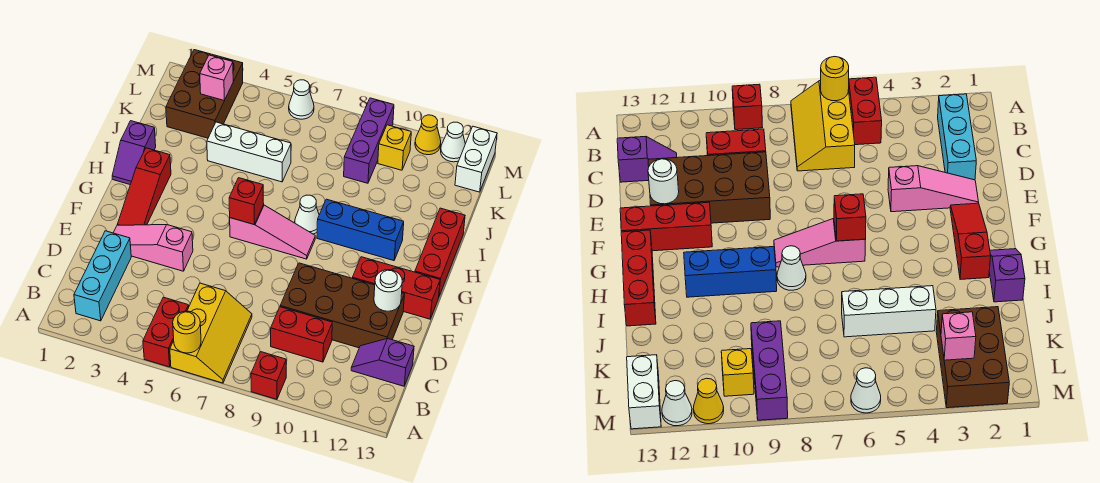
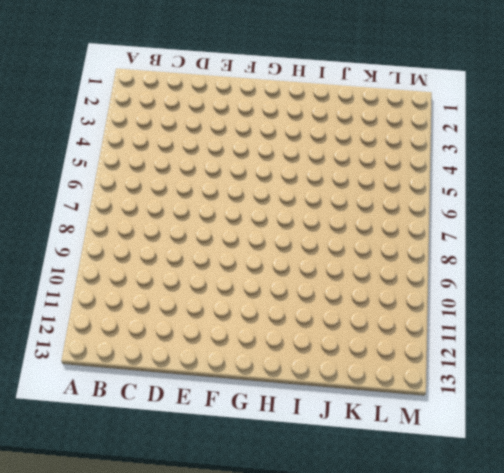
none -> red 1x2 brick [143,297,189,367]
none -> yellow 2x3 slope [170,283,252,383]
none -> red 1x1 brick [251,352,286,399]

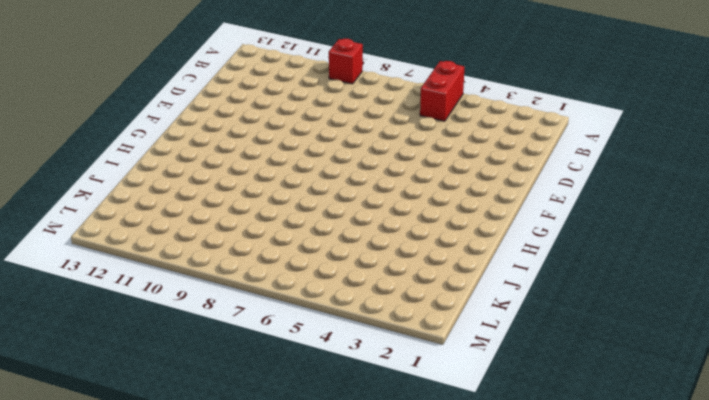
none -> yellow 2x3 slope [170,283,252,383]
none -> cyan 1x3 brick [74,231,131,321]
none -> red 1x2 brick [271,307,332,362]

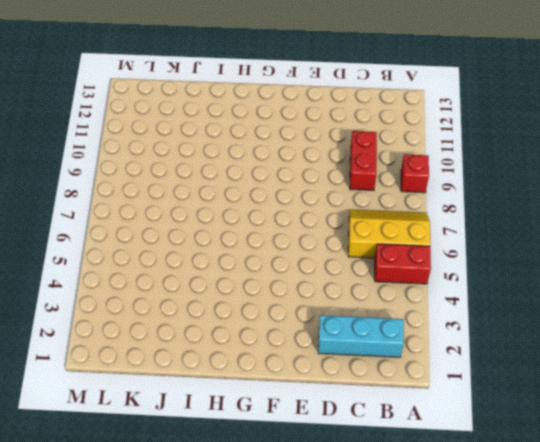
none -> purple 1x2 slope [351,338,414,386]
none -> brown 2x4 brick [280,263,404,348]
none -> pink 1x3 slope [113,225,193,271]

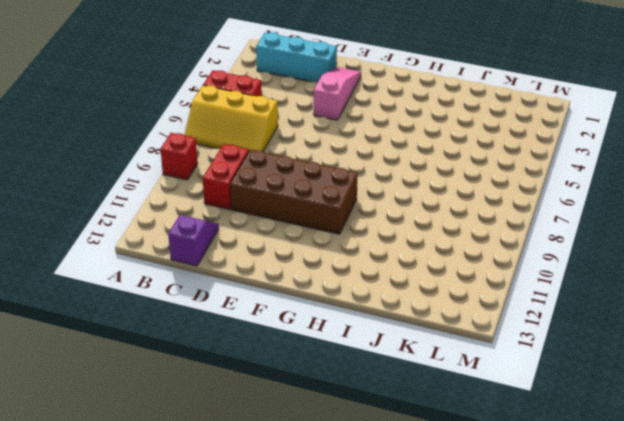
brown 2x4 brick [230,150,357,234] -> brown 2x4 brick turned to [280,263,404,348]
none -> red 1x3 slope [117,148,171,225]
none -> red 1x3 brick [352,257,440,319]
none -> pink 1x3 slope [230,205,315,259]

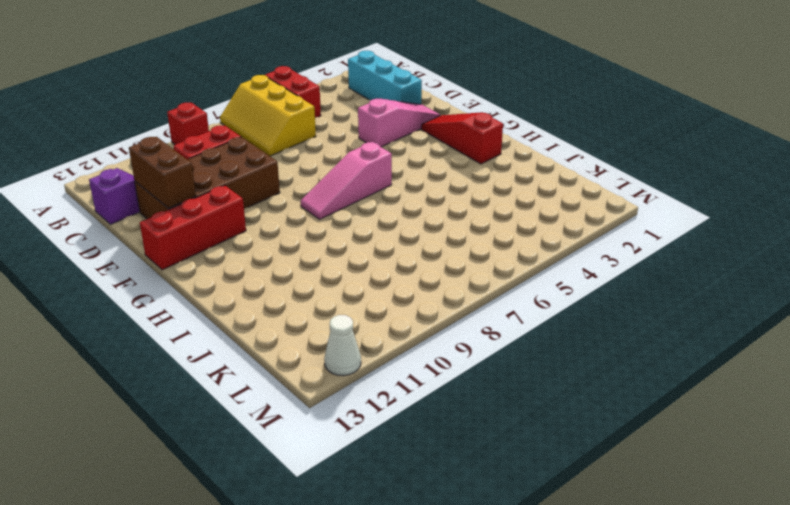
brown 1x2 brick [129,137,196,208] -> white 1x1 round brick [374,270,402,311]
none -> red 1x3 brick [415,208,465,296]
none -> purple 1x2 slope [112,121,156,185]
none -> white 1x1 cone [295,195,319,234]

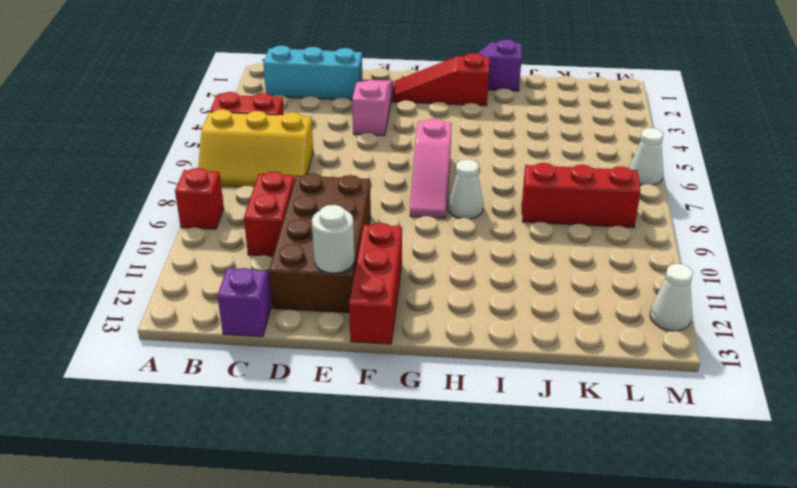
red 1x3 brick [522,163,641,228] -> red 1x3 brick moved to [415,208,465,296]
none -> blue 1x3 brick [317,199,404,261]
none -> white 1x3 brick [207,122,291,182]
none -> brown 2x3 brick [166,50,243,138]

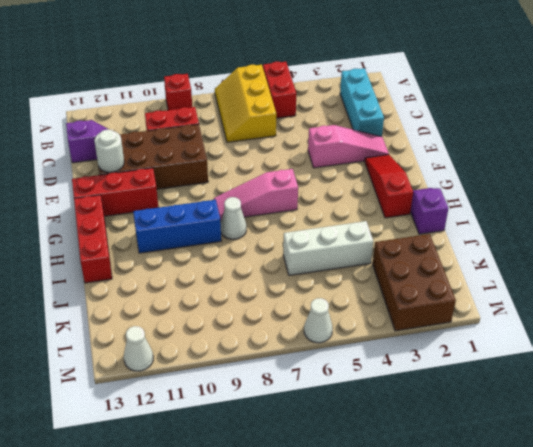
none -> purple 1x3 brick [344,98,394,183]
none -> yellow 1x1 brick [378,125,411,170]
none -> white 1x2 brick [455,126,497,192]

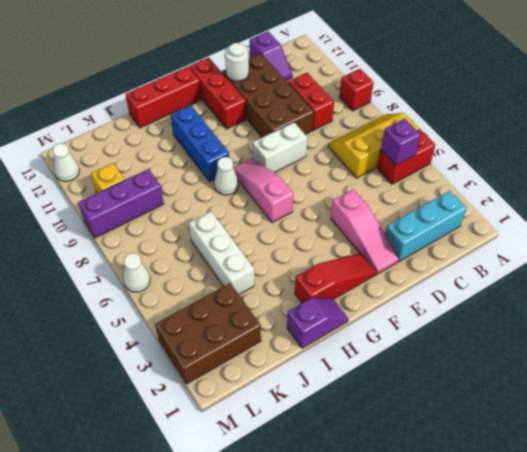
purple 1x1 brick [381,119,420,165] -> none
white 1x2 brick [253,122,307,173] -> white 1x2 brick moved to [455,126,497,192]
none -> yellow 1x1 cone [415,115,441,155]
none -> yellow 1x1 round brick [173,311,201,353]
none -> red 1x1 brick [229,178,264,225]

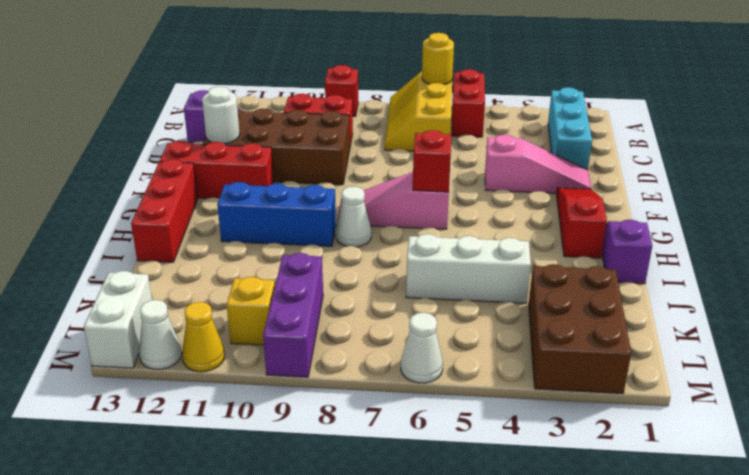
none -> pink 1x1 brick [200,55,233,100]

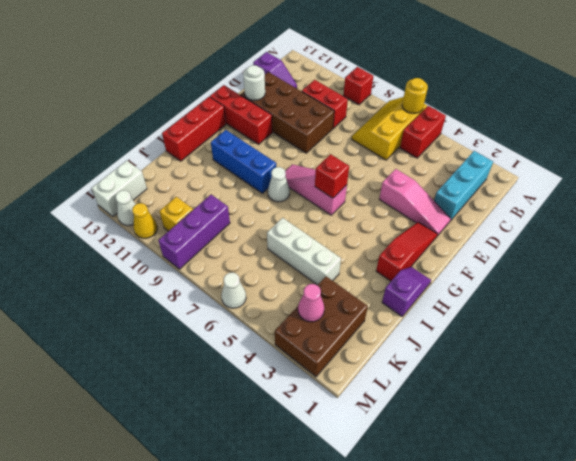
pink 1x1 cone [298,284,324,322] -> pink 1x1 brick [200,55,233,100]

